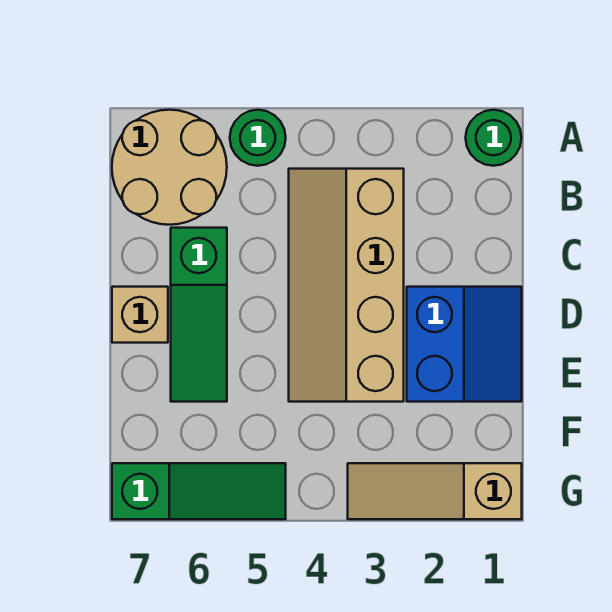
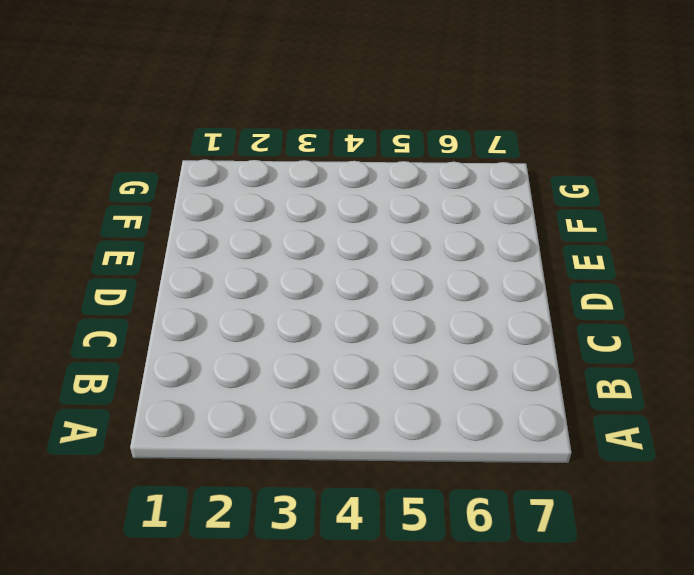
none -> green 1x1 round brick [466,110,522,166]
none -> green 1x1 round brick [230,110,286,166]

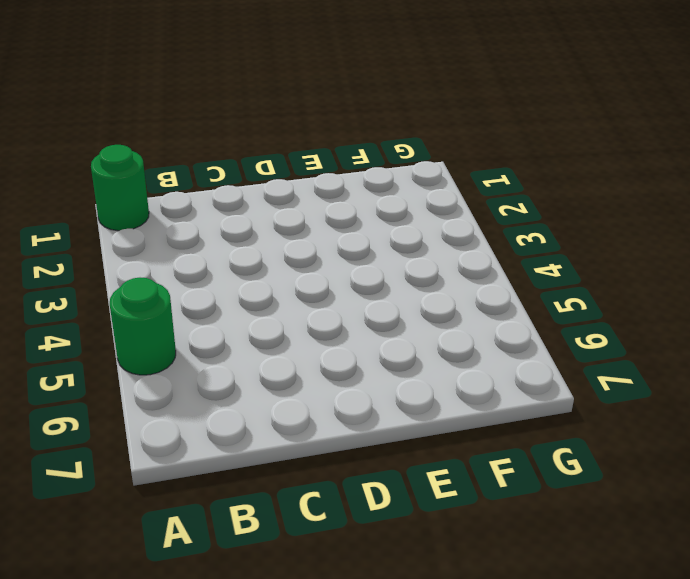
none -> tan 2x2 round brick [112,110,227,225]
none -> tan 2x4 slope [289,169,404,402]

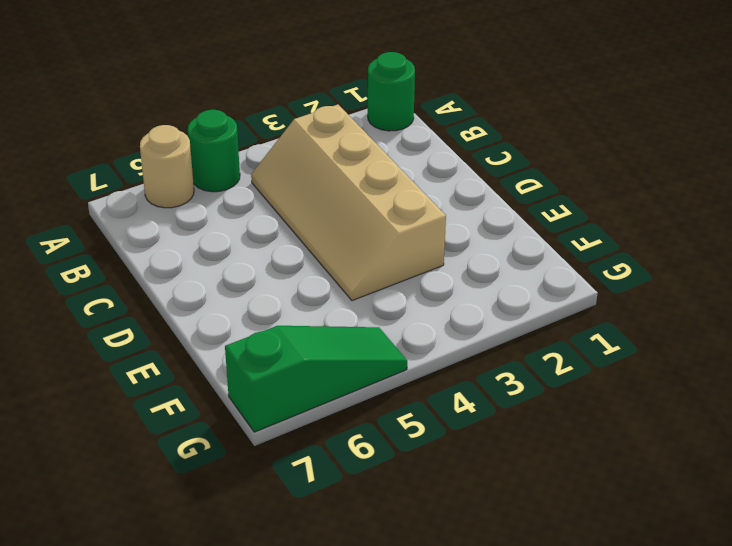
tan 1x1 round brick [140,125,194,208] -> tan 2x2 round brick [112,110,227,225]
none -> green 1x3 slope [171,228,227,402]
none -> blue 2x2 slope [407,287,522,402]

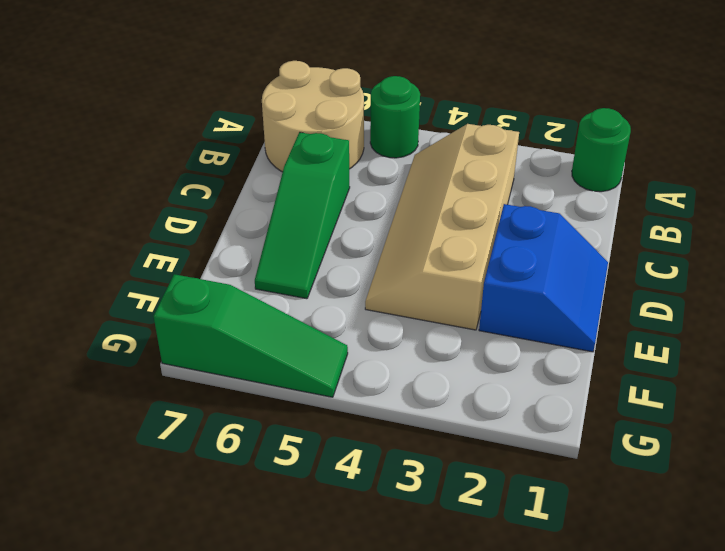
none -> tan 1x1 brick [112,287,168,343]
none -> tan 1x3 slope [348,463,522,519]

